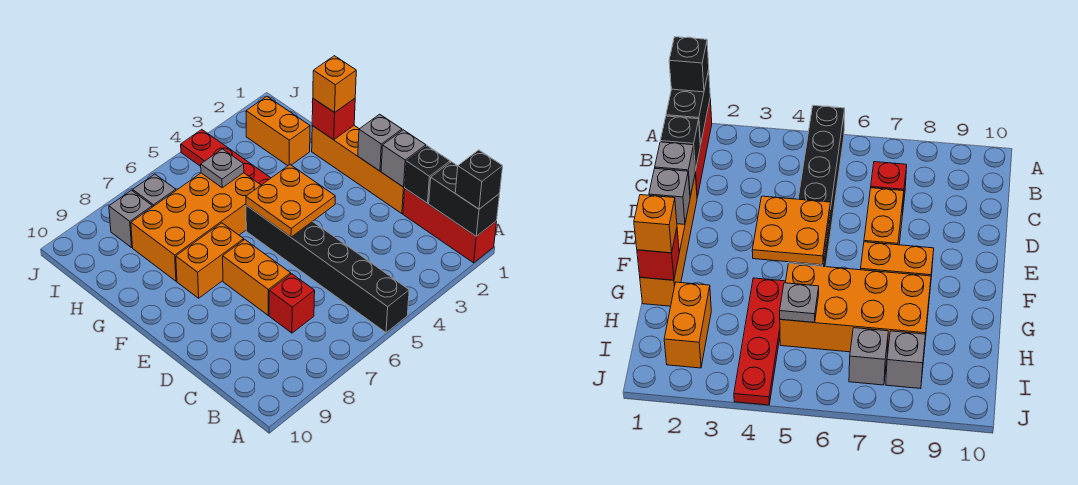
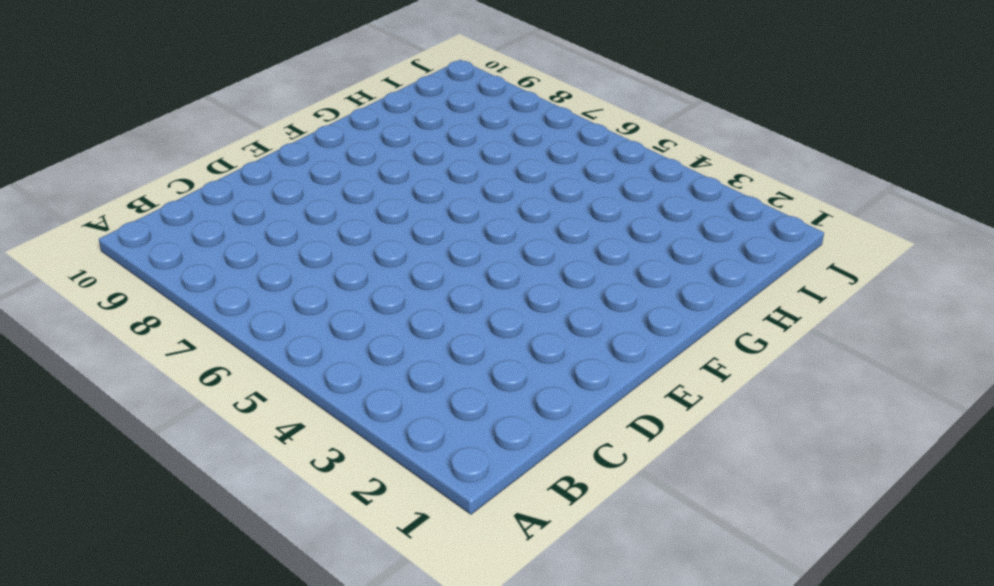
none -> red 1x3 brick [403,189,497,263]
none -> black 1x6 brick [246,205,409,333]
none -> red 1x1 brick [269,274,315,333]

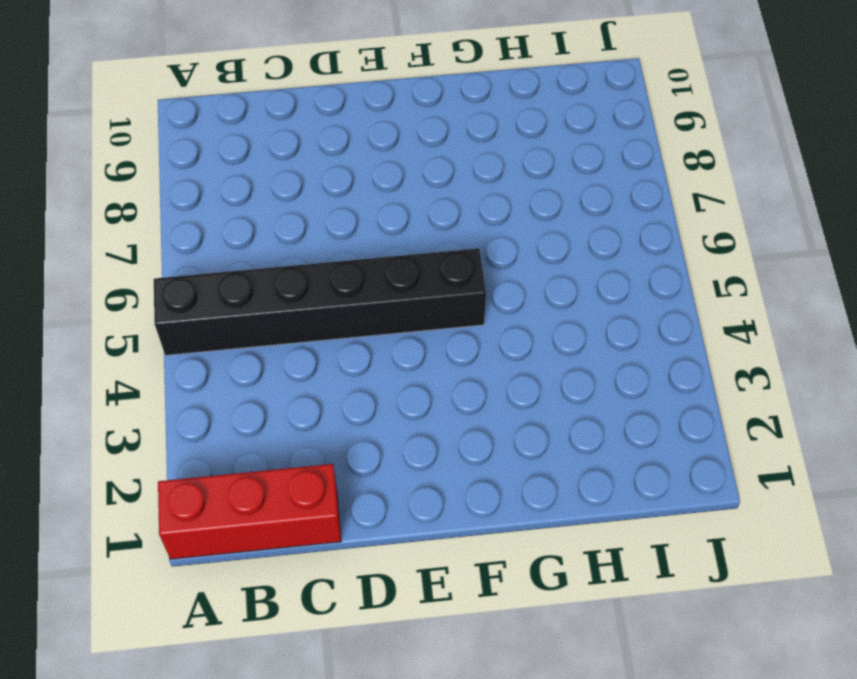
none -> red 1x1 brick [269,274,315,333]
none -> orange 1x4 brick [312,126,405,214]
none -> orange 1x2 brick [223,240,291,315]

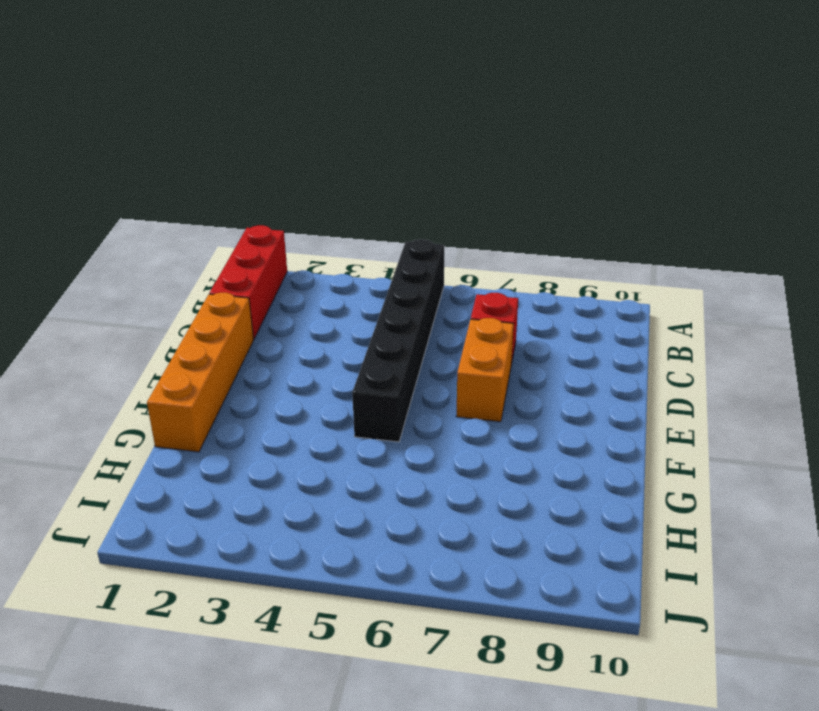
none -> orange 1x2 brick [176,223,244,298]
none -> red 1x4 plate [181,130,271,185]
none -> orange 2x4 brick [131,173,261,281]

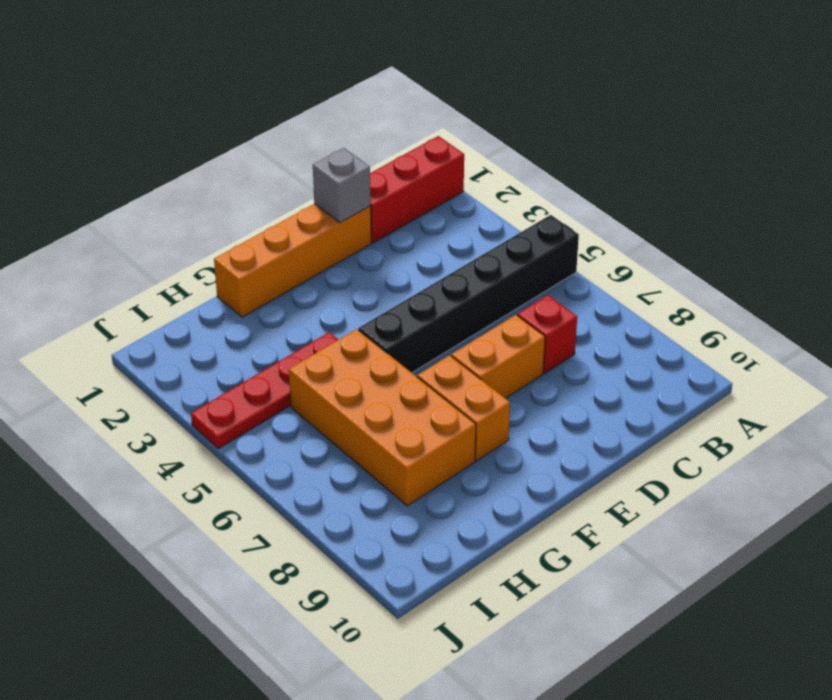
none -> orange 1x2 brick [246,96,310,166]
none -> grey 1x1 brick [133,174,176,207]
none -> grey 1x1 brick [109,190,152,247]

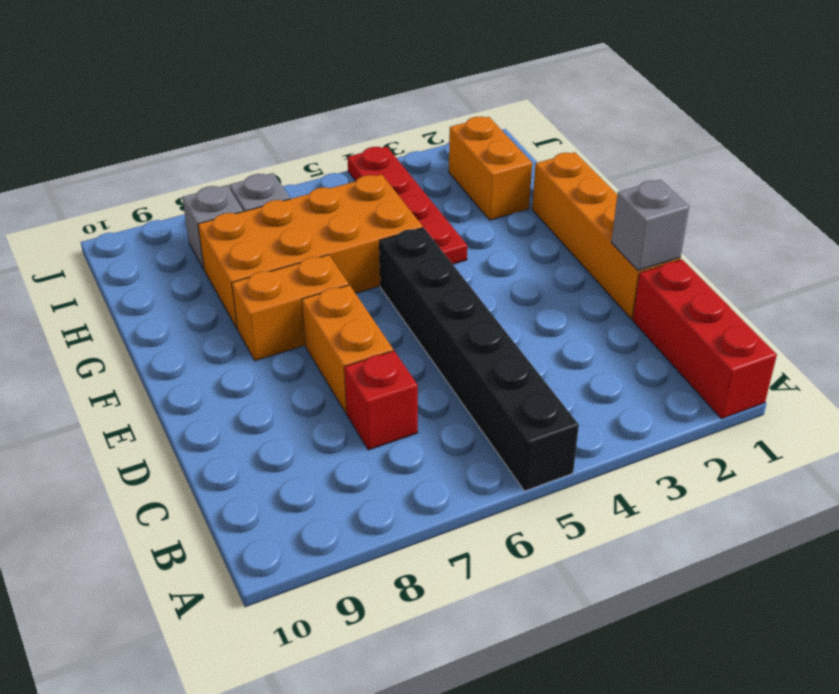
none -> black 1x2 brick [429,162,500,236]
none -> black 1x1 brick [405,146,450,203]
none -> grey 1x1 brick [358,114,402,171]

